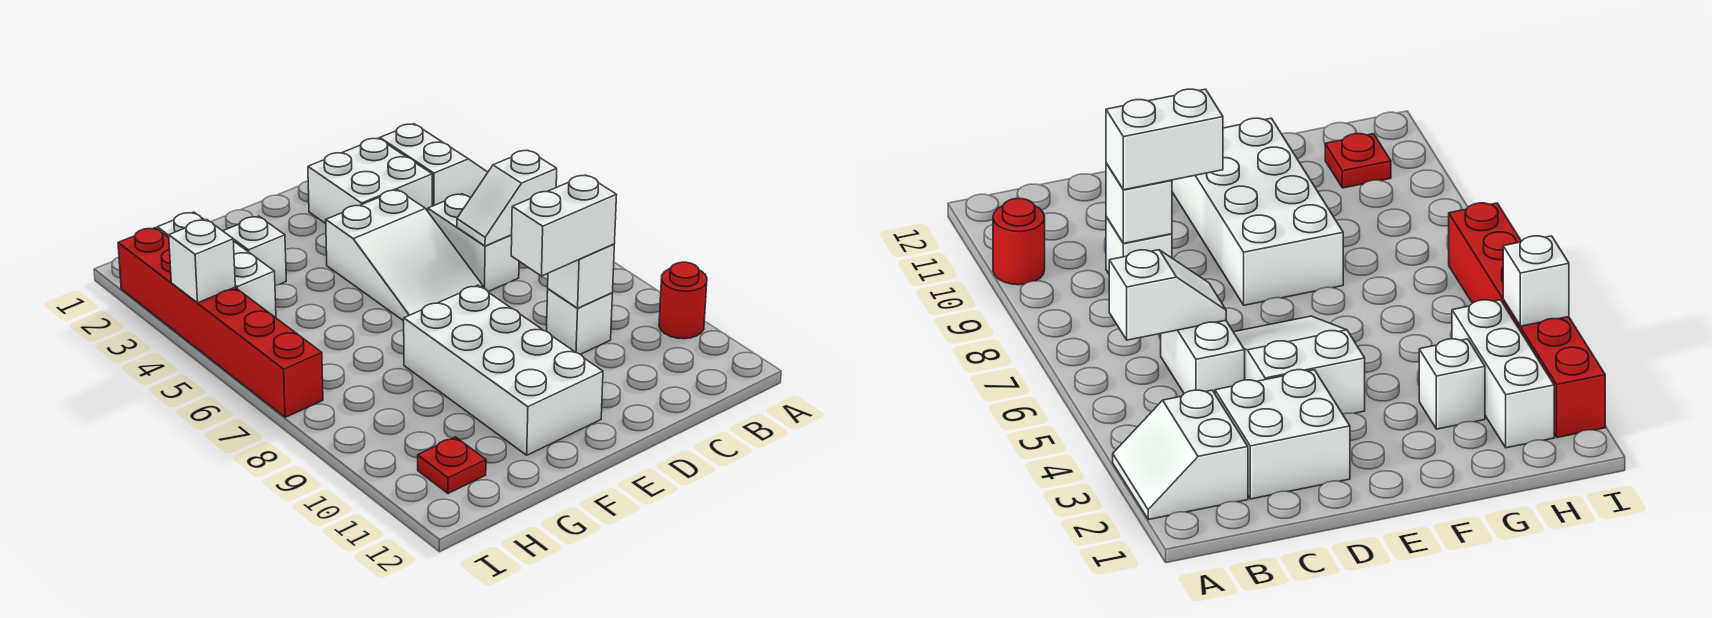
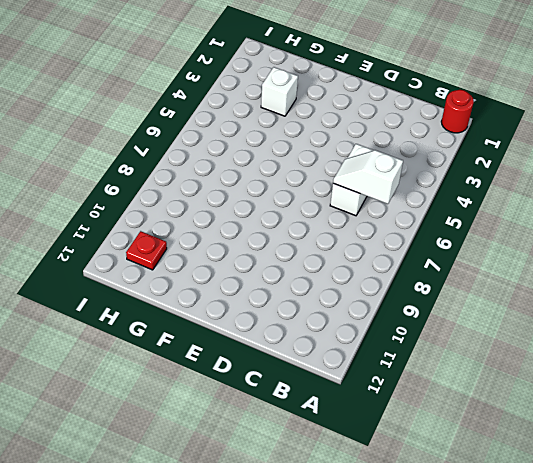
red 1x1 round brick [441,90,474,133] -> red 1x1 round brick moved to [659,262,707,339]
none -> white 2x2 slope [380,124,488,206]
none -> white 2x2 brick [308,138,432,224]
none -> white 1x1 brick [546,289,612,354]

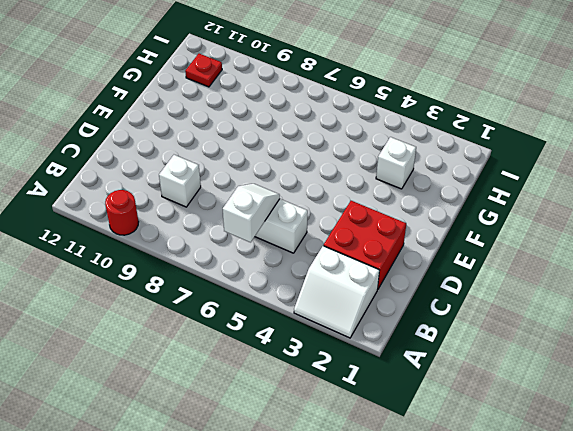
red 2x2 brick [324,201,406,289] -> white 2x2 brick [308,138,432,224]
none -> white 2x3 slope [326,190,483,321]
none -> white 2x4 brick [404,285,603,455]
none -> white 1x3 brick [157,212,276,318]

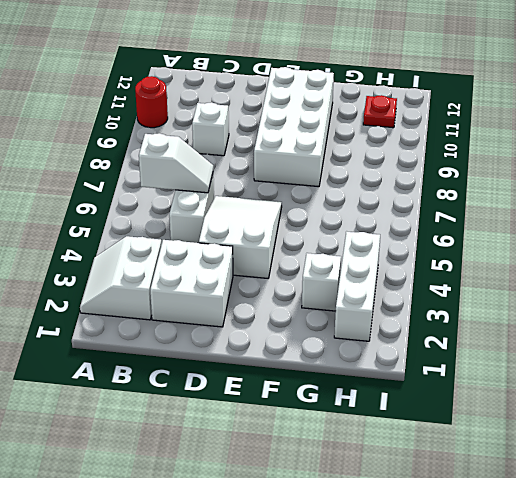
none -> red 1x6 brick [118,228,323,417]
none -> white 1x1 brick [548,244,614,308]
none -> white 1x1 brick [169,219,235,303]

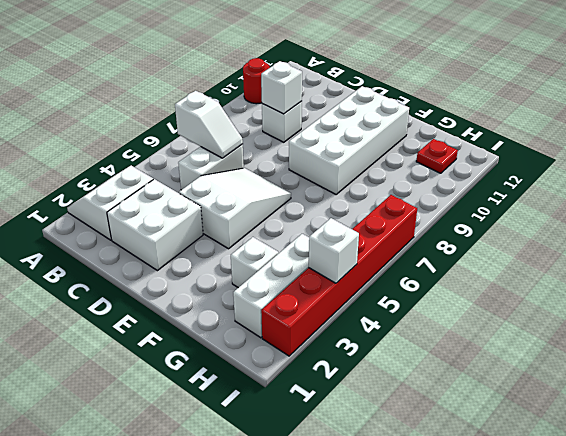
none -> white 1x2 brick [511,175,617,276]

